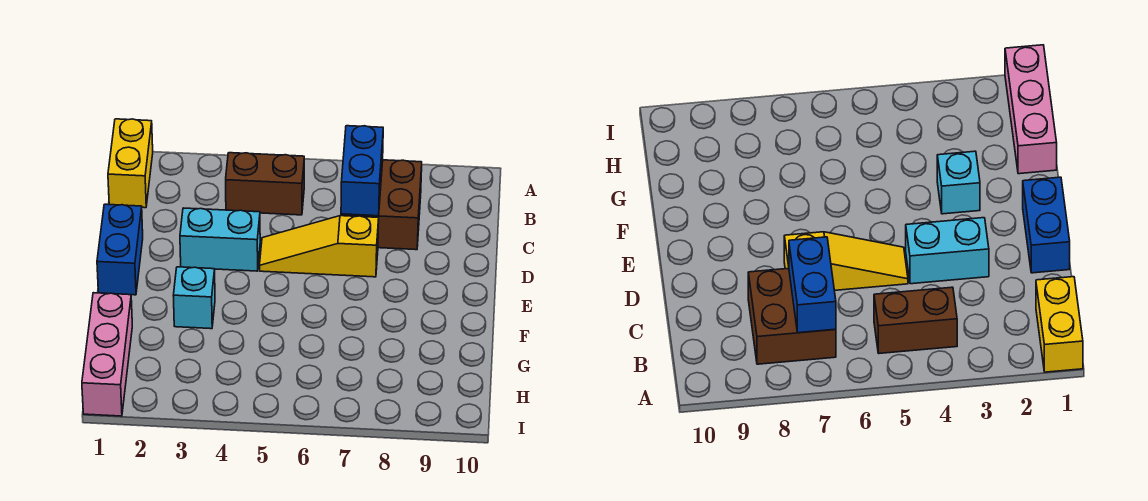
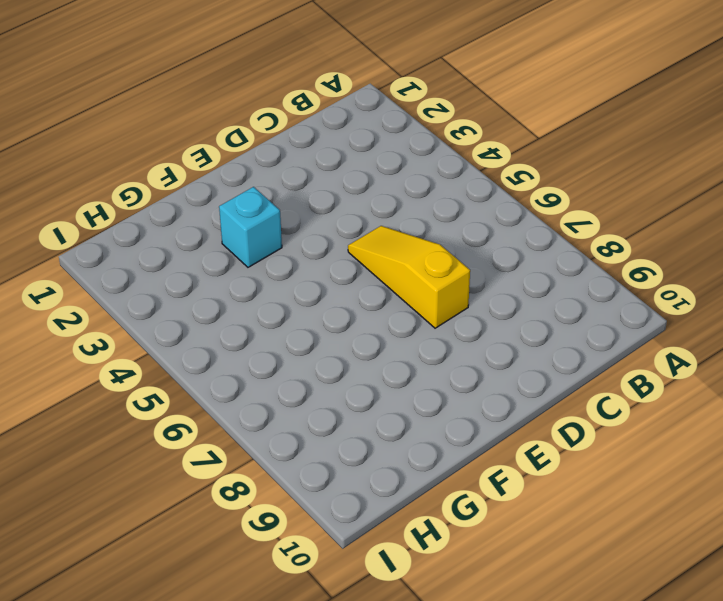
none -> yellow 1x2 brick [108,119,153,208]
none -> brown 1x2 brick [226,153,304,215]

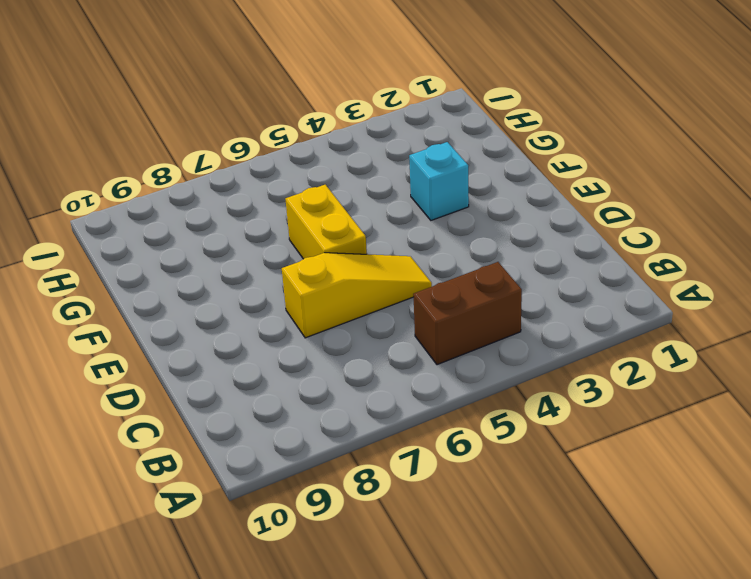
yellow 1x2 brick [285,185,367,259] -> yellow 1x2 brick moved to [108,119,153,208]
none -> brown 2x2 brick [341,160,422,250]
none -> blue 1x2 brick [97,204,143,295]

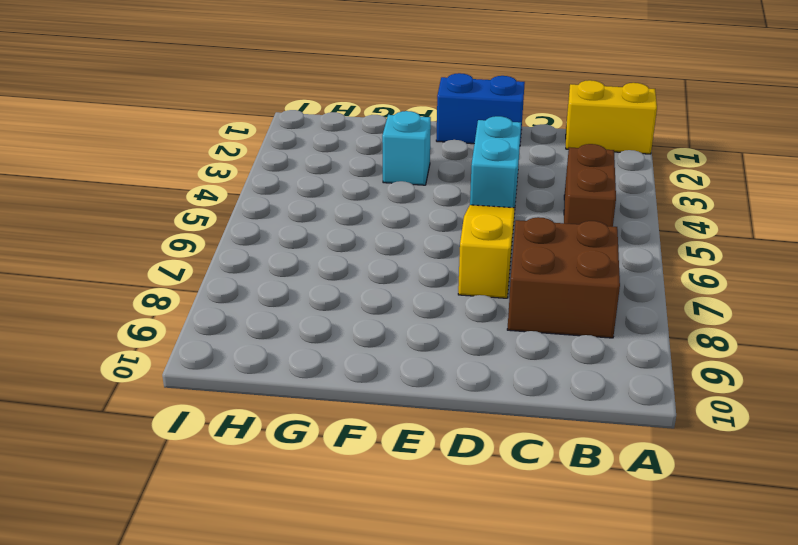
none -> pink 1x3 brick [82,293,132,416]
none -> blue 1x2 brick [341,126,383,216]

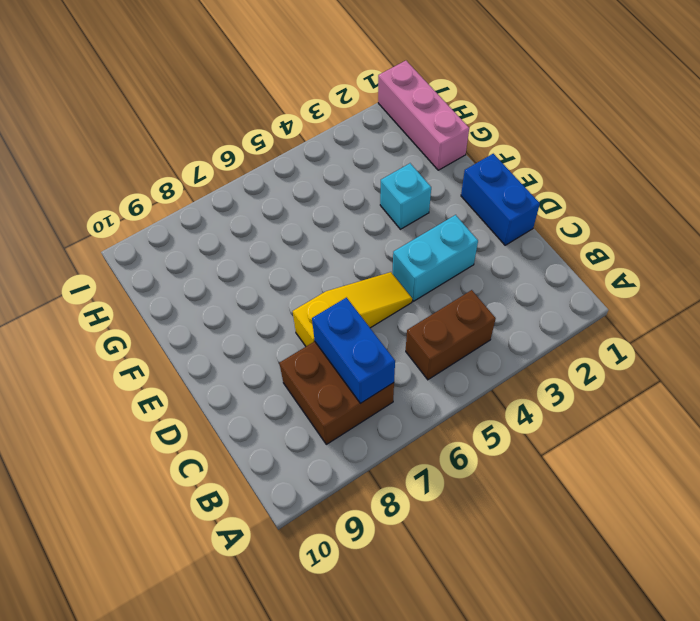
none -> yellow 1x2 brick [108,119,153,208]

